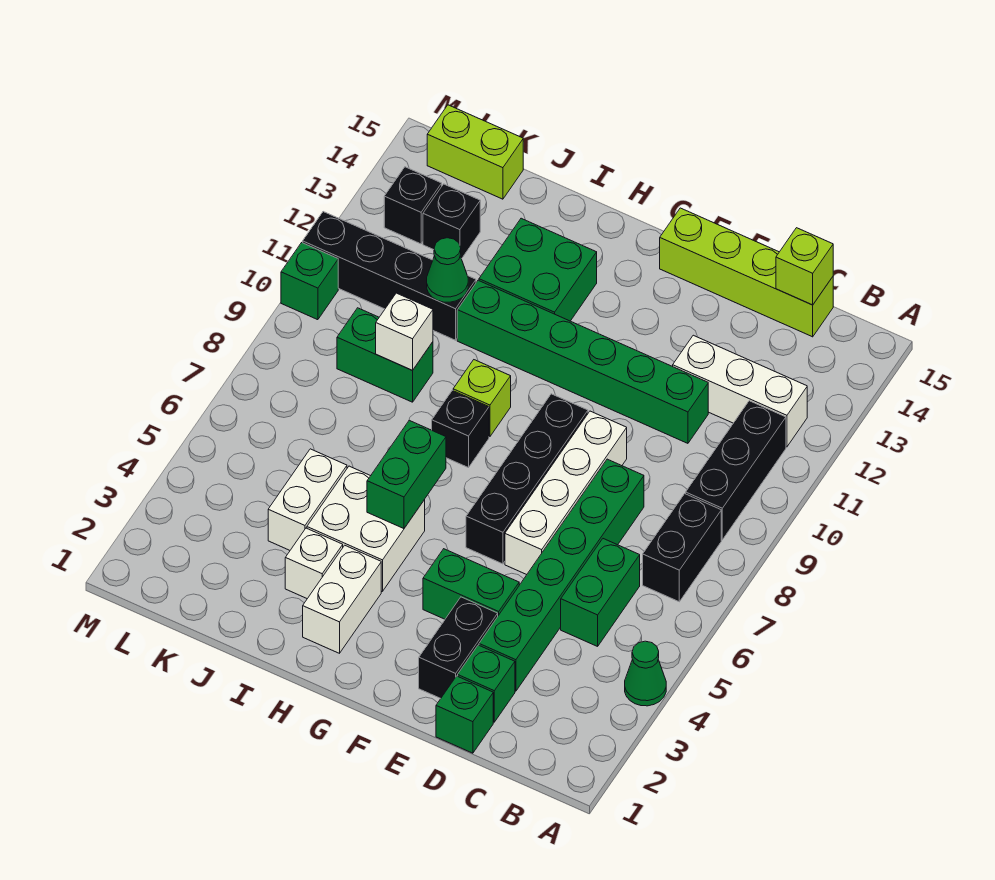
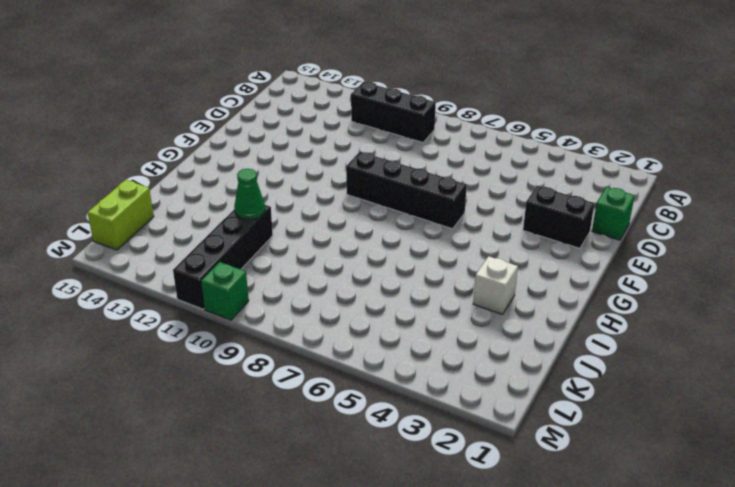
none -> green 1x1 cone [625,641,666,706]
none -> black 1x2 brick [643,494,721,602]
none -> white 1x3 brick [673,335,807,447]
none -> green 1x2 brick [561,539,640,646]

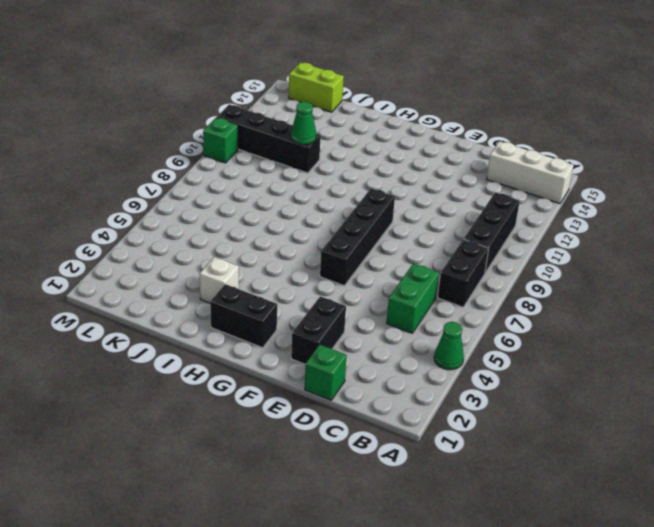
white 1x3 brick [487,141,573,204] -> white 1x3 brick moved to [673,335,807,447]
black 1x2 brick [210,284,277,348] -> white 1x2 brick [303,545,381,653]
none -> lime 1x4 brick [660,208,833,337]
none -> green 1x1 brick [458,645,515,722]
none -> green 1x6 brick [479,459,644,691]
none -> green 1x6 brick [457,280,708,443]

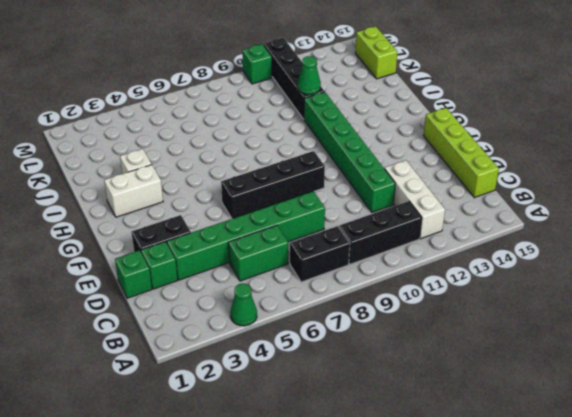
none -> green 1x2 brick [423,549,519,619]
none -> white 1x4 brick [505,411,627,575]
none -> white 2x2 brick [307,466,425,592]
none -> black 1x1 brick [432,390,489,468]

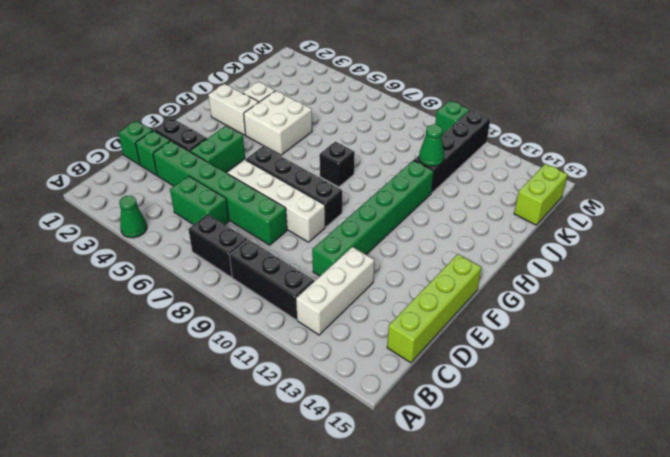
none -> lime 1x1 brick [453,360,511,437]
none -> green 2x2 brick [479,218,597,321]
none -> white 1x2 brick [268,449,347,550]
none -> green 1x2 brick [337,308,433,402]

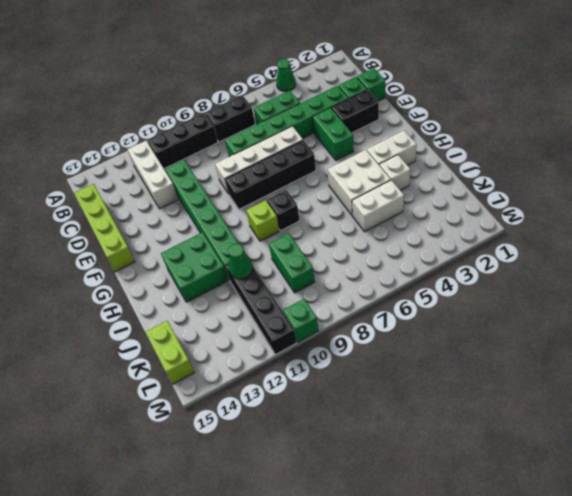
none -> black 1x1 brick [423,184,480,259]
none -> black 1x1 brick [384,167,442,244]
none -> lime 1x1 brick [776,228,833,305]
none -> green 1x2 brick [367,420,446,529]

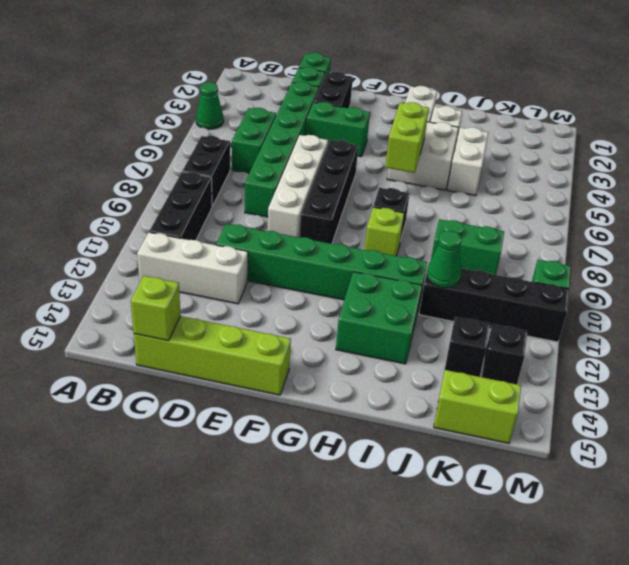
lime 1x2 brick [385,102,429,173] -> green 1x2 brick [367,420,446,529]
none -> white 1x1 brick [376,293,433,370]

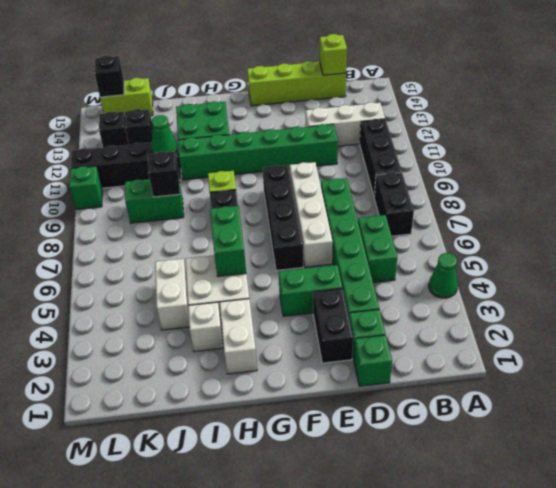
black 1x1 brick [148,152,180,197] -> white 1x1 brick [376,293,433,370]
black 1x1 brick [94,55,124,97] -> none

